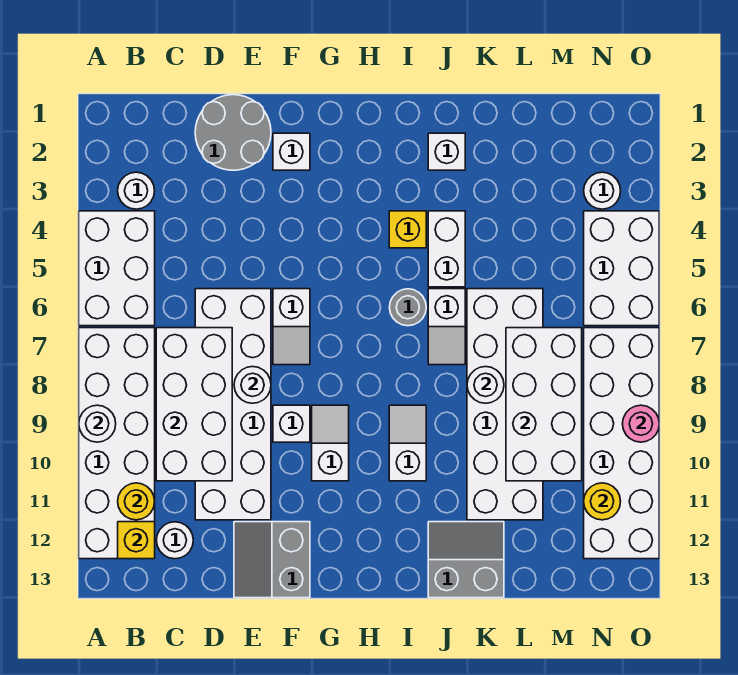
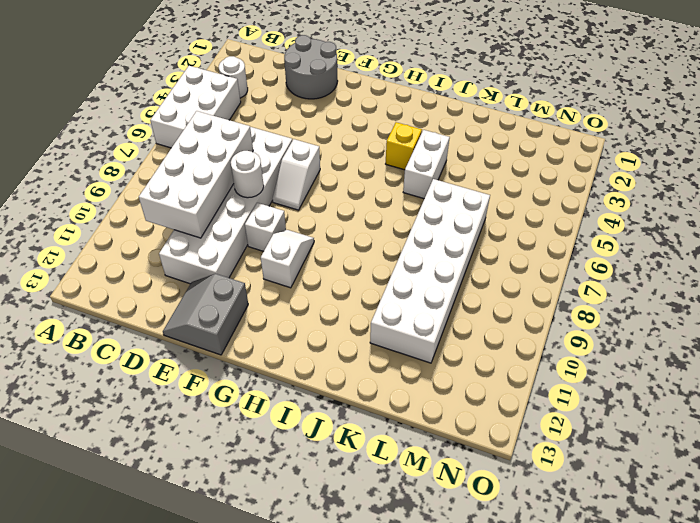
none -> white 2x6 brick [79,328,155,559]
none -> white 1x1 round brick [156,522,193,559]
none -> white 1x1 brick [273,133,310,170]
none -> grey 1x1 round brick [389,289,426,326]

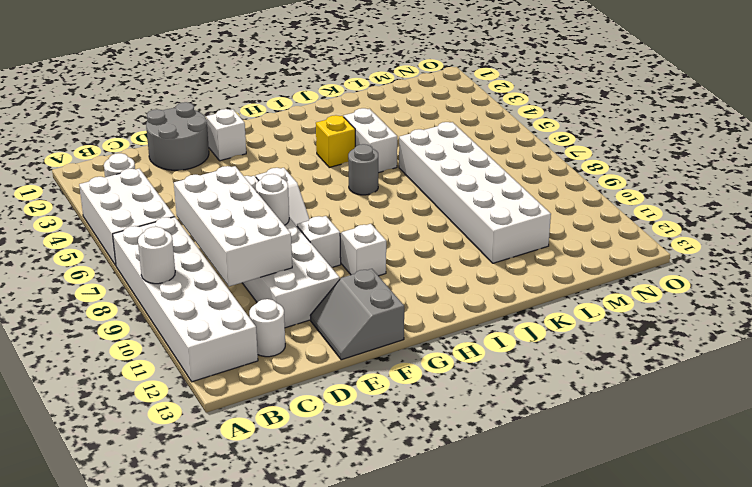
none -> white 1x2 slope [389,405,426,481]
none -> white 1x1 brick [428,133,465,170]
none -> white 1x2 slope [428,289,465,365]
none -> grey 2x2 slope [428,522,504,598]

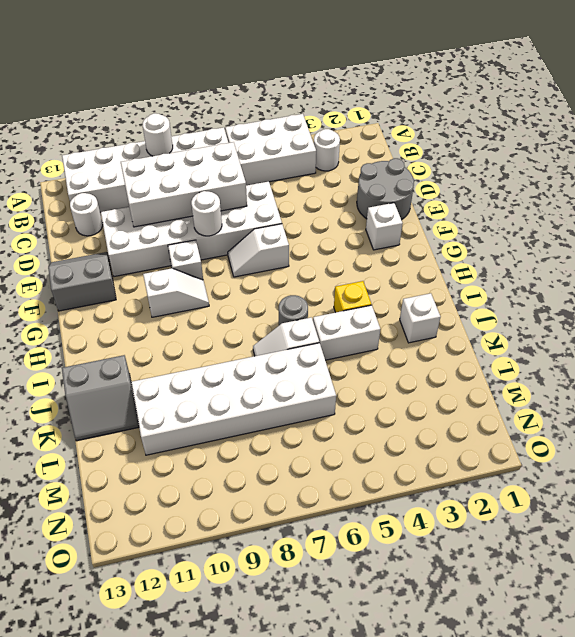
grey 2x2 slope [62,355,139,441] -> grey 2x2 slope turned to [428,522,504,598]
none -> white 1x2 slope [389,405,426,481]
none -> white 1x1 round brick [584,172,621,209]
none -> white 2x3 brick [584,211,659,326]
none -> white 2x6 brick [584,328,659,559]

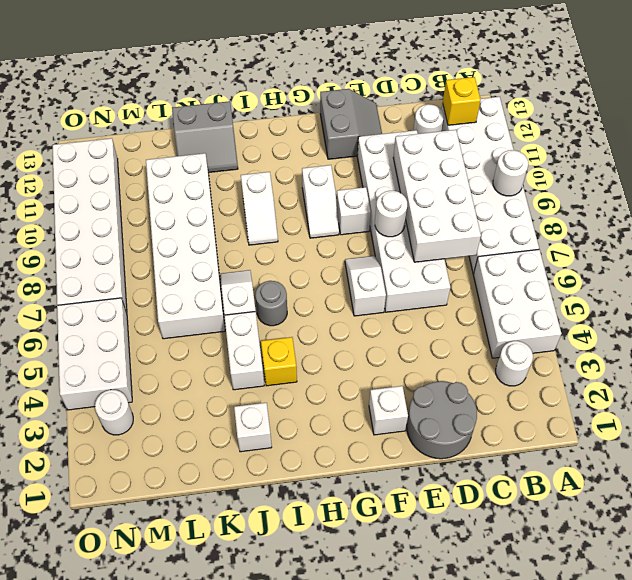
none -> yellow 1x1 round brick [118,483,155,520]
none -> white 1x1 round brick [467,367,504,403]
none -> white 2x4 brick [506,328,582,481]
none -> yellow 1x1 round brick [584,483,621,520]

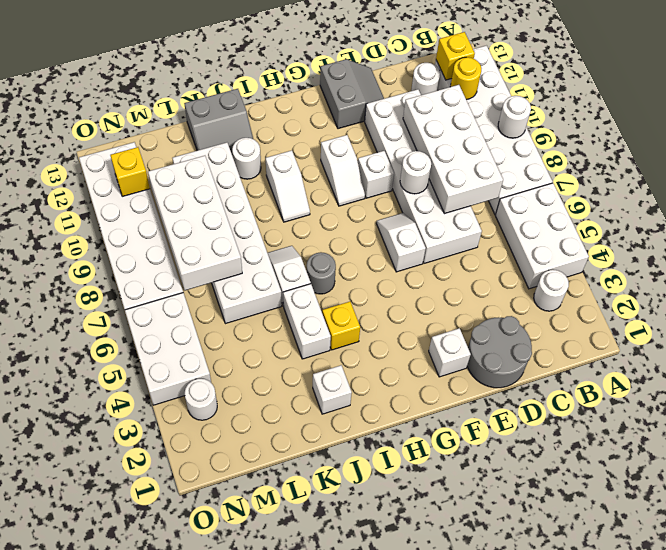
white 1x1 round brick [232,138,261,179] -> white 1x1 round brick moved to [467,367,504,403]
yellow 1x1 brick [110,147,150,196] -> yellow 1x1 round brick [584,483,621,520]
none -> pink 1x1 round brick [623,405,659,442]

